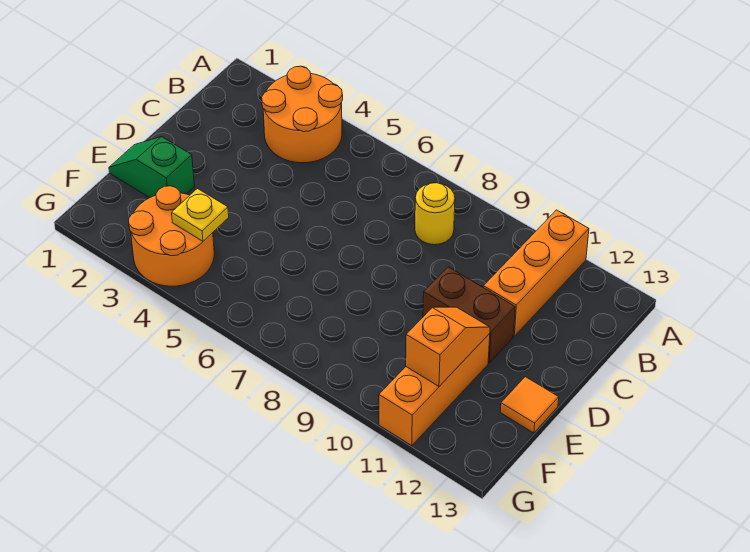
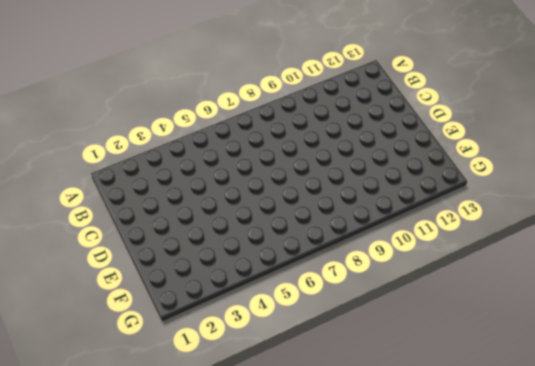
none -> orange 2x2 round brick [262,66,343,163]
none -> orange 1x3 brick [483,210,589,336]

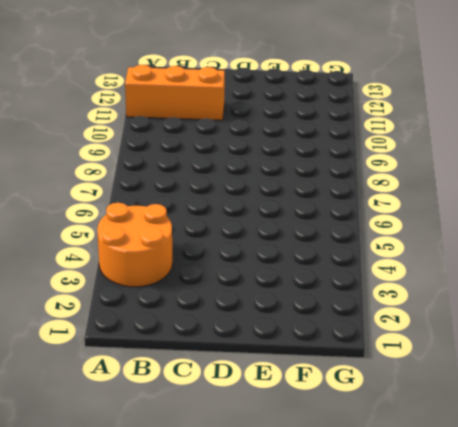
none -> yellow 1x1 round brick [415,183,455,245]
none -> brown 1x2 brick [423,267,515,363]

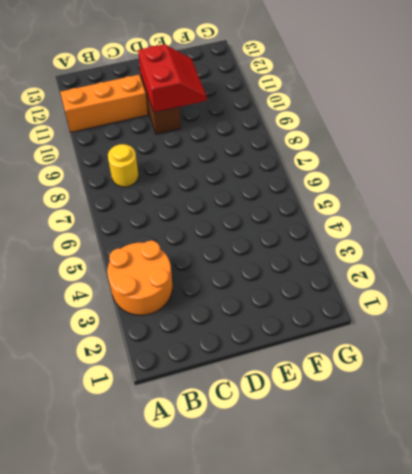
red 2x2 slope [138,44,207,113] -> orange 1x2 slope [406,307,490,386]
none -> green 1x2 slope [109,137,194,198]
none -> orange 1x3 brick [379,334,490,446]

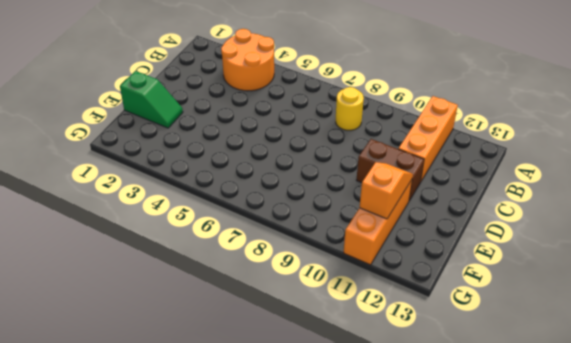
green 1x2 slope [120,71,183,128] -> green 1x2 slope turned to [109,137,194,198]
none -> orange 1x1 tile [500,377,559,433]
none -> orange 2x2 round brick [129,186,214,286]

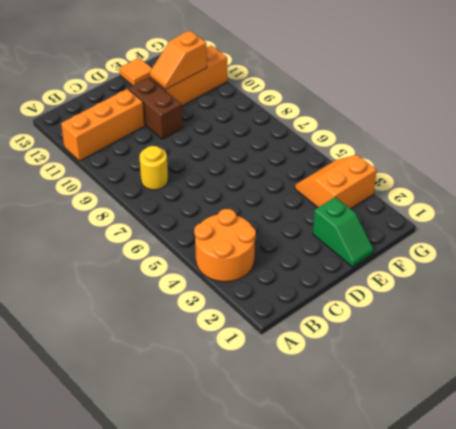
orange 2x2 slope [295,155,377,209] -> orange 2x2 round brick [129,186,214,286]
none -> yellow 1x1 plate [172,189,229,241]

